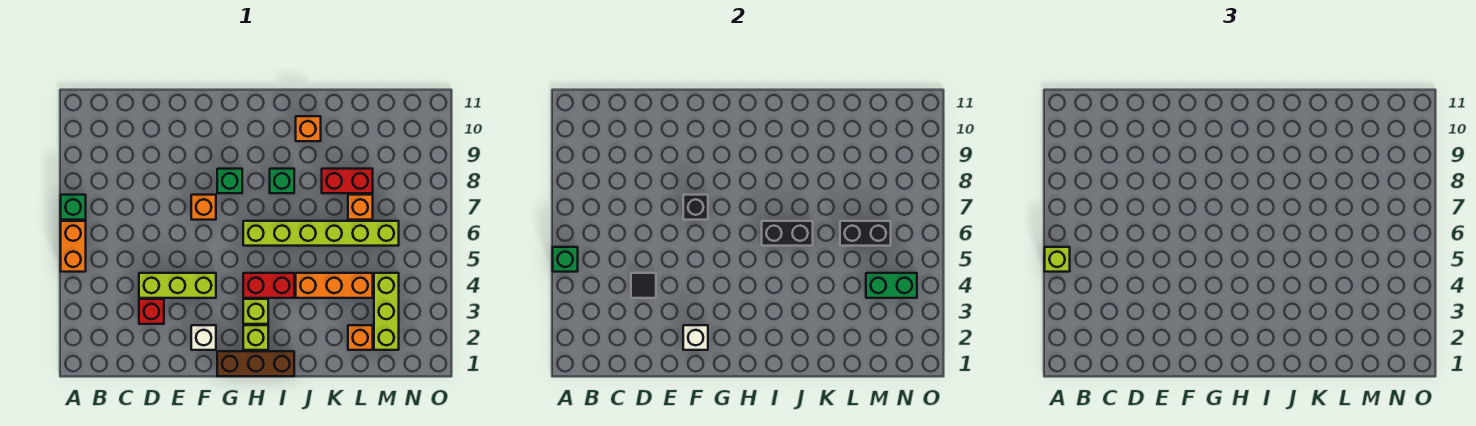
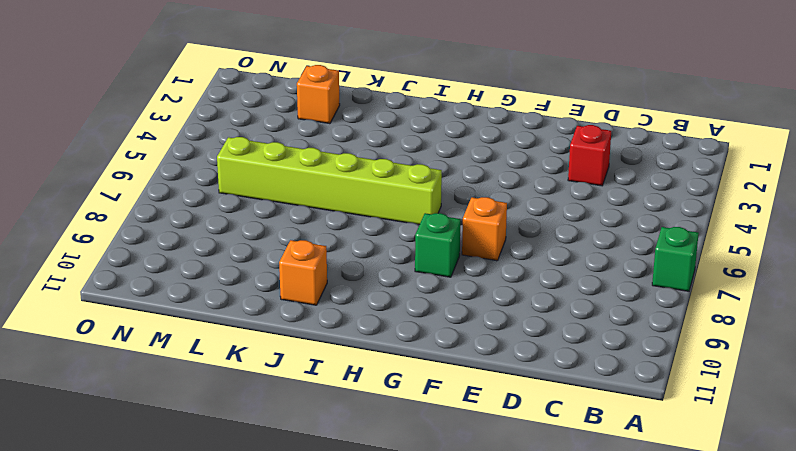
none -> orange 1x2 brick [61,221,86,272]
none -> lime 1x3 brick [139,273,216,298]
none -> white 1x1 brick [191,325,216,350]

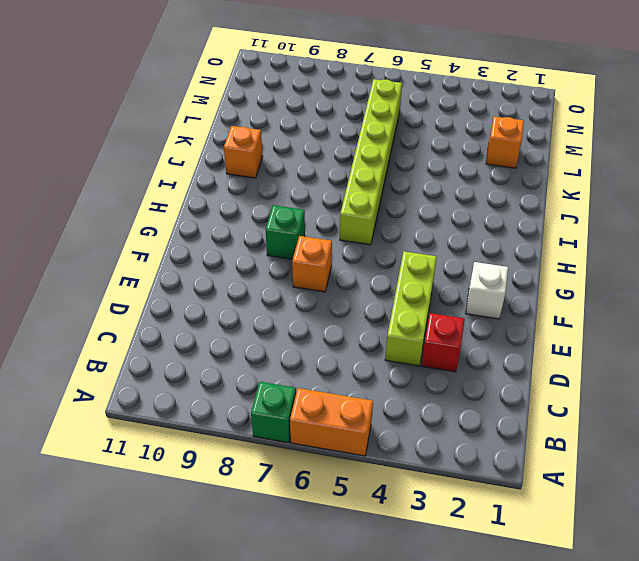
none -> brown 1x3 brick [217,351,294,376]
none -> lime 1x1 brick [243,325,268,350]
none -> lime 1x1 brick [243,299,268,324]

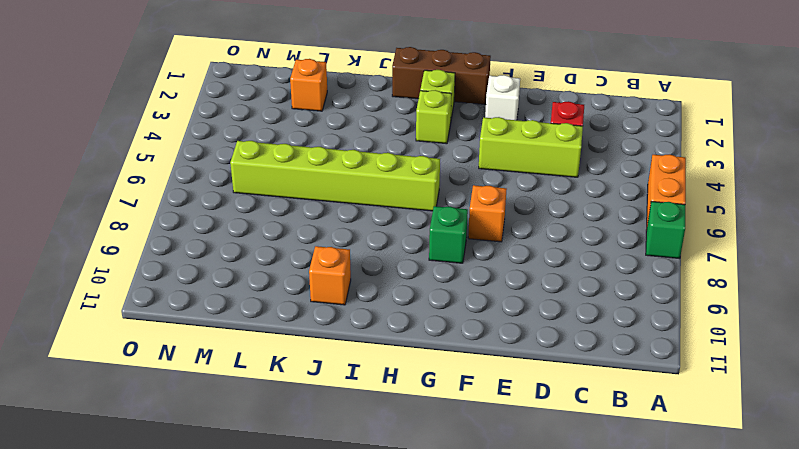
none -> red 1x2 brick [243,273,294,298]
none -> green 1x1 brick [270,169,294,193]
none -> orange 1x3 brick [296,273,373,298]

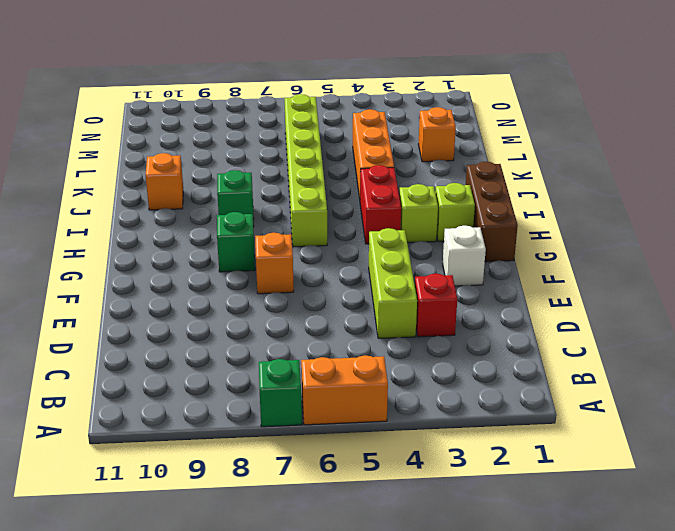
none -> red 1x2 brick [322,169,373,193]
none -> orange 1x1 brick [348,195,373,220]
none -> lime 1x3 brick [374,273,399,350]

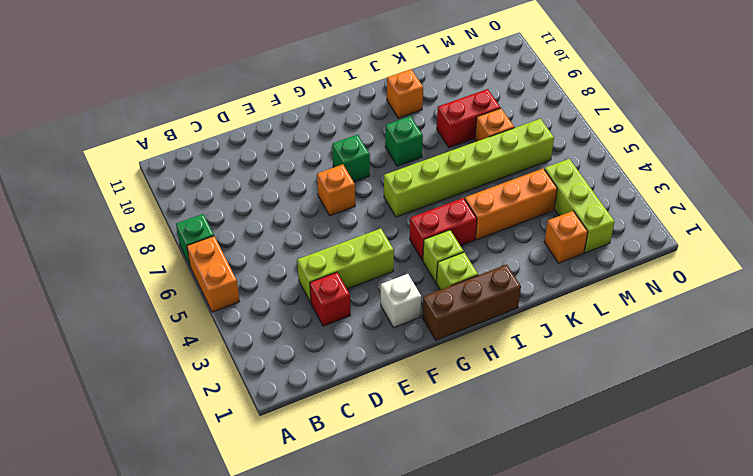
none -> green 1x1 brick [553,247,578,272]
none -> black 1x1 tile [631,273,656,298]
none -> white 1x1 brick [683,325,708,350]

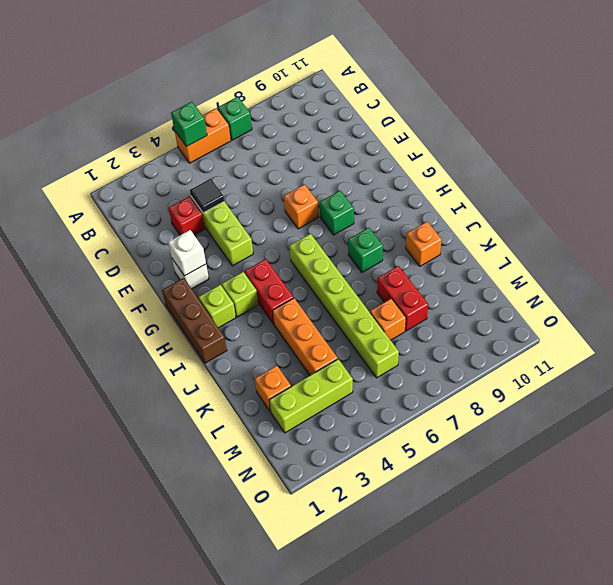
none -> black 1x1 brick [683,195,708,220]
none -> black 1x2 brick [762,221,813,246]
none -> black 1x2 brick [840,221,891,246]

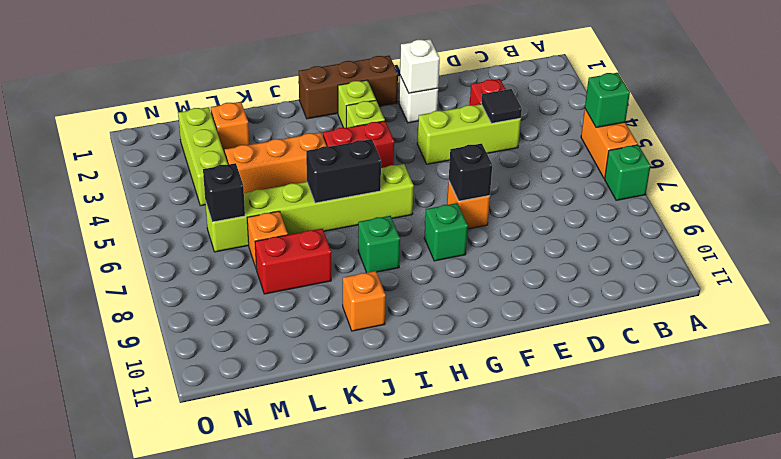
black 1x1 brick [203,163,245,222] -> black 1x2 brick [840,221,891,246]
none -> green 1x2 brick [866,273,917,298]
none -> lime 1x1 brick [1045,247,1070,272]

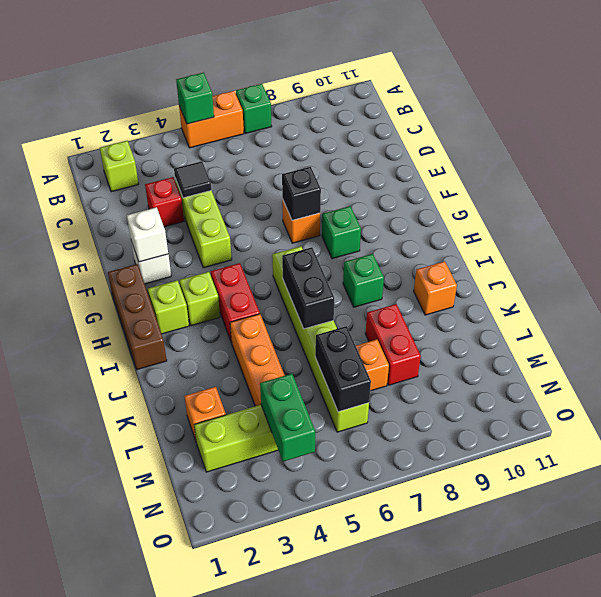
lime 1x1 brick [100,141,139,192] -> lime 1x1 brick moved to [1045,247,1070,272]

